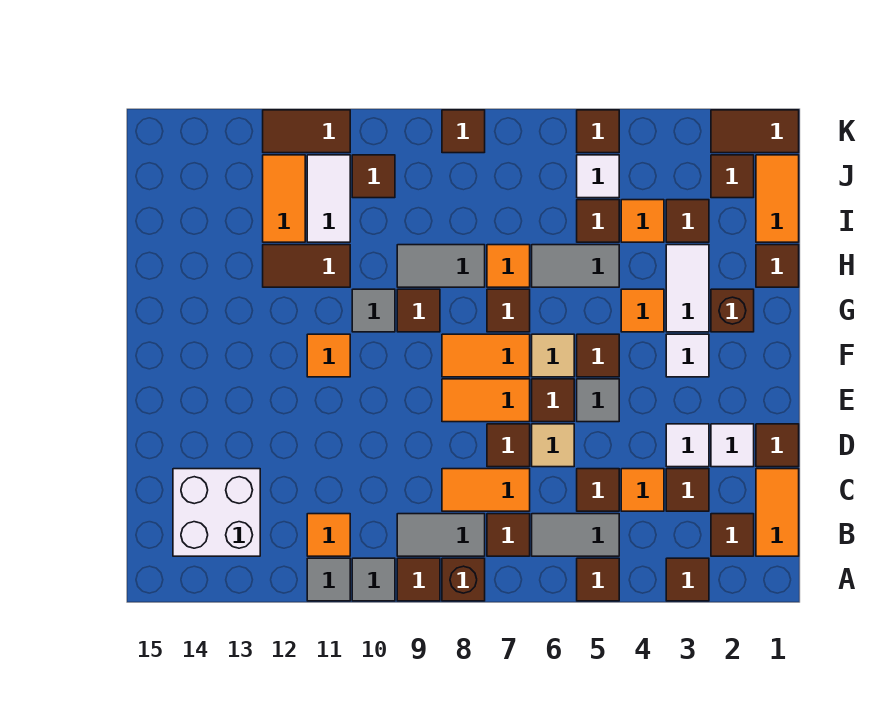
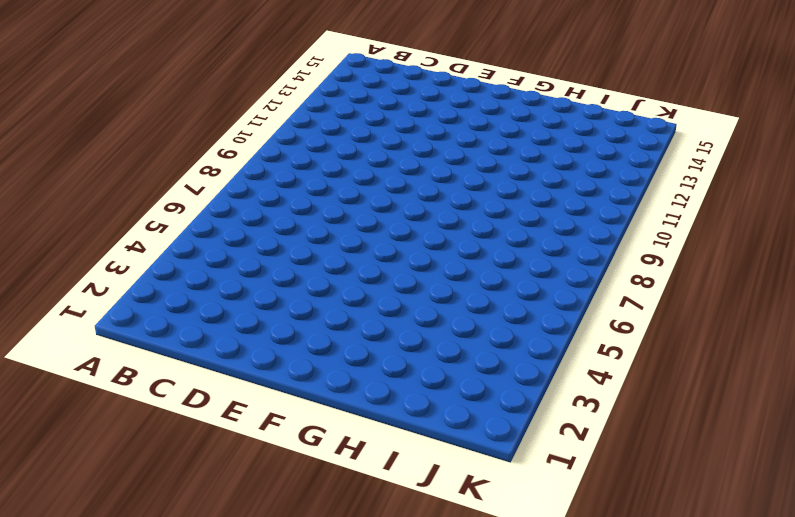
none -> brown 1x1 tile [666,558,709,601]
none -> brown 1x1 tile [577,558,619,601]
none -> brown 1x1 brick [442,558,485,601]
none -> brown 1x1 tile [397,558,440,601]

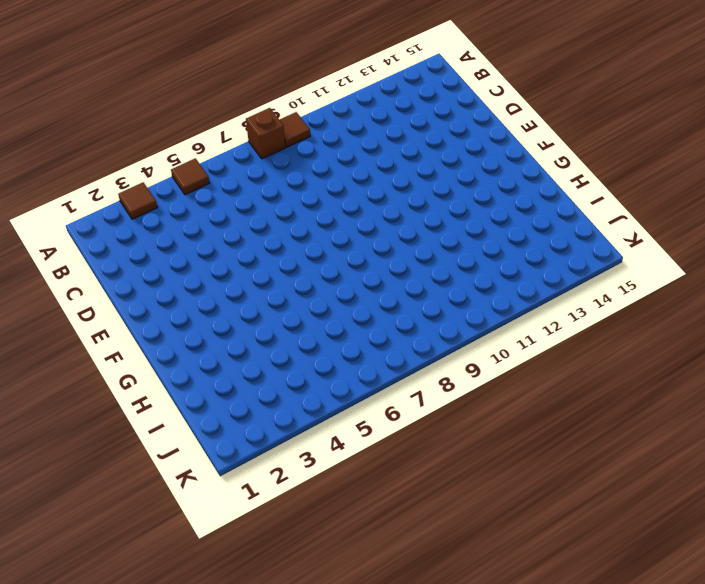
none -> grey 1x1 tile [352,558,395,601]
none -> grey 1x1 tile [307,558,350,601]
none -> orange 1x2 tile [756,469,799,556]
none -> brown 1x1 tile [711,514,754,556]

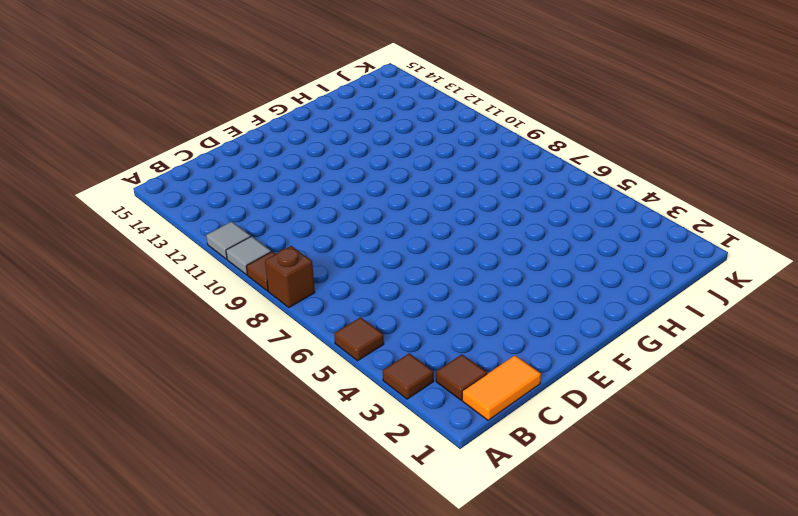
none -> grey 1x2 tile [532,514,619,556]
none -> brown 1x1 tile [487,514,530,556]
none -> grey 1x2 tile [397,514,485,556]
none -> orange 1x1 tile [307,514,350,556]

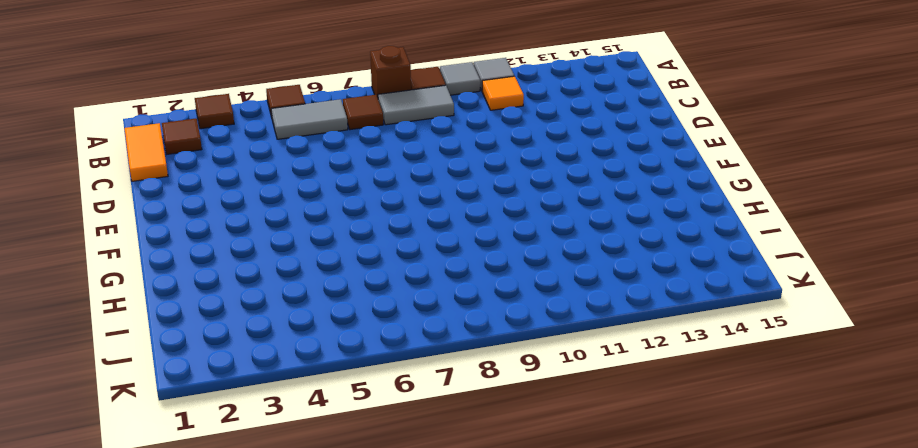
none -> white 2x2 brick [173,469,260,556]
none -> brown 1x1 tile [666,469,709,511]
none -> orange 1x1 tile [621,469,664,511]
none -> brown 1x1 tile [577,469,619,511]

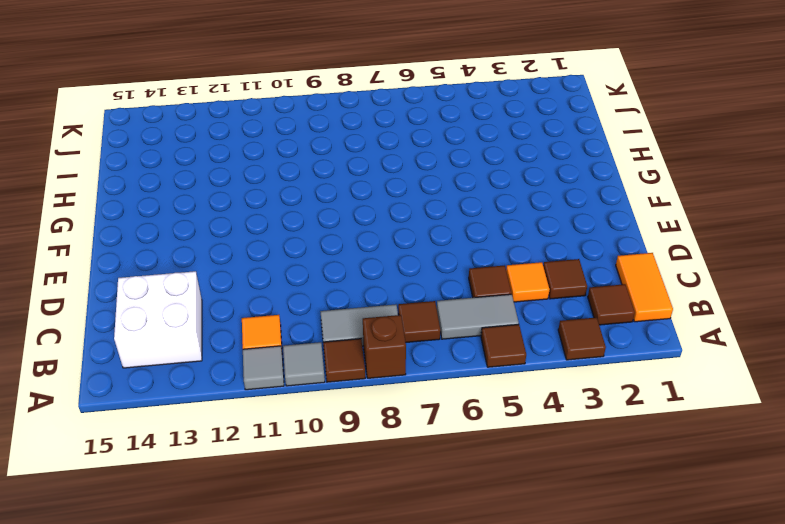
none -> orange 1x2 tile [442,469,530,511]
none -> brown 1x1 tile [756,424,799,467]
none -> white 1x1 tile [711,424,754,467]
none -> white 1x1 tile [666,424,709,467]

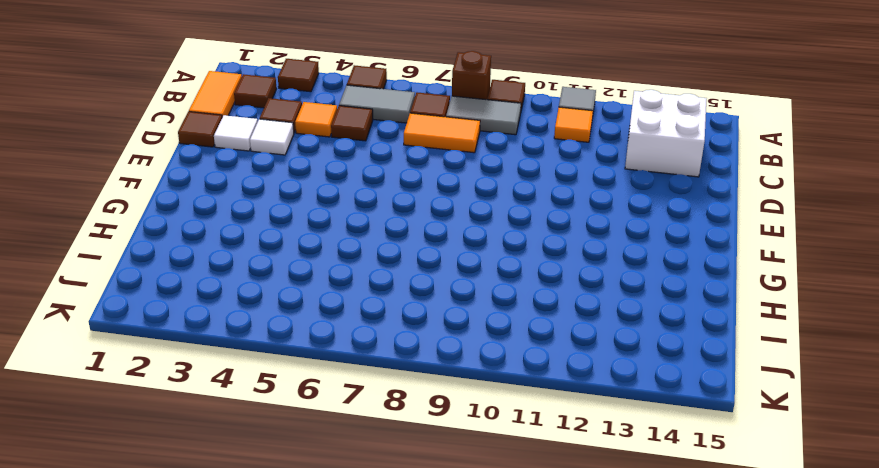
none -> grey 1x1 tile [352,558,395,601]
none -> tan 1x1 tile [532,424,574,467]
none -> brown 1x1 tile [487,424,530,467]
none -> grey 1x1 tile [577,379,619,422]

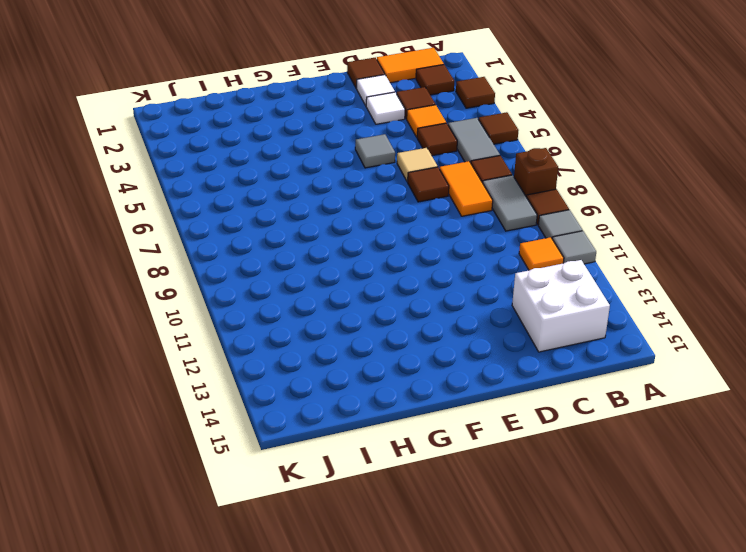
none -> brown 1x1 tile [532,379,574,422]
none -> orange 1x2 tile [442,379,530,422]
none -> white 1x1 tile [666,334,709,377]
none -> brown 1x1 tile [577,334,619,377]

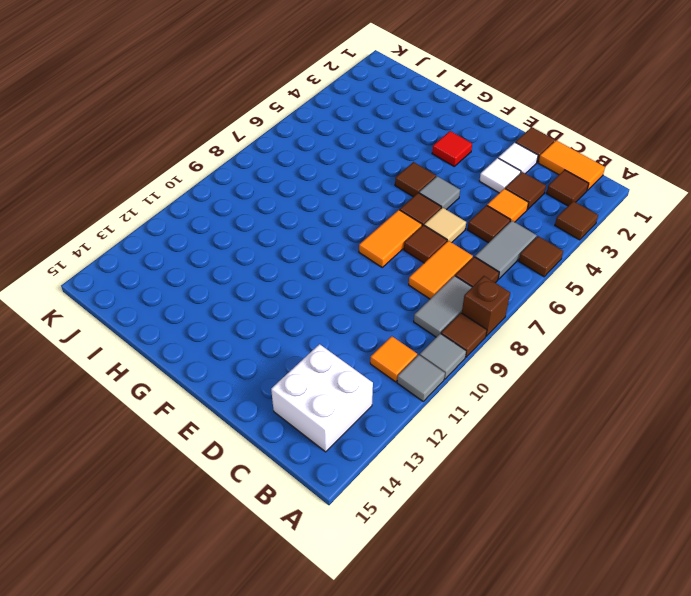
red 1x1 tile [432,131,472,166] -> white 1x1 tile [666,334,709,377]
none -> tan 1x1 tile [532,334,574,377]
none -> orange 1x2 tile [442,334,530,377]
none -> orange 1x1 tile [307,334,350,377]
none -> brown 1x1 brick [711,289,754,332]

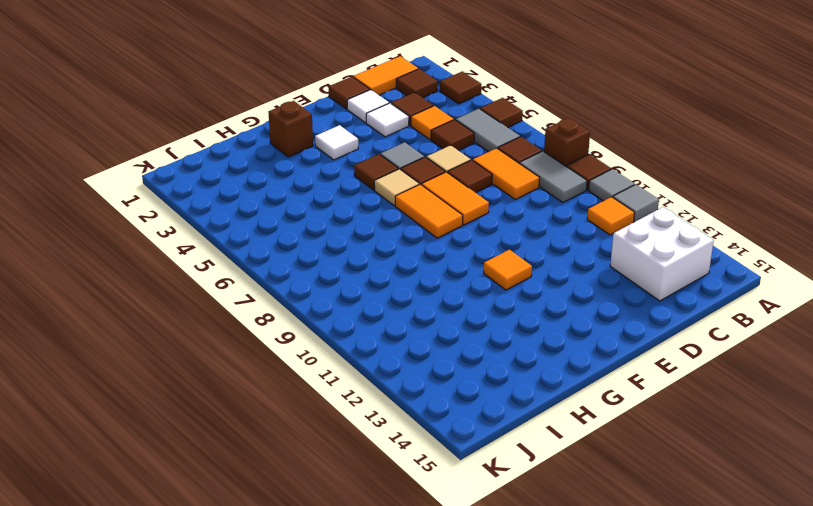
none -> white 1x2 tile [666,245,709,332]
none -> orange 1x1 tile [621,289,664,332]
none -> brown 1x1 tile [487,289,530,332]
none -> brown 1x1 tile [397,289,440,332]

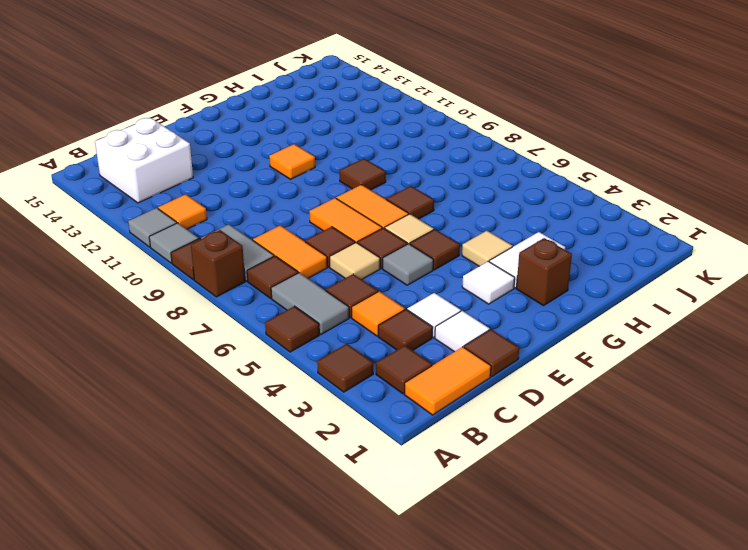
tan 1x1 tile [462,231,513,266] -> orange 1x1 tile [621,289,664,332]
none -> grey 1x1 tile [352,289,395,332]
none -> brown 1x1 tile [756,245,799,287]
none -> grey 1x2 tile [532,245,619,287]
none -> orange 1x1 tile [487,245,530,287]

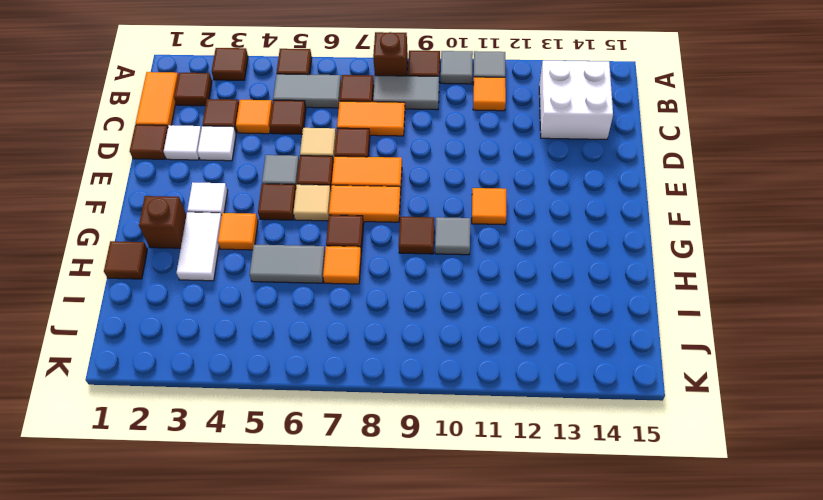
none -> grey 1x2 tile [397,245,485,287]
none -> brown 1x2 tile [263,245,350,287]
none -> orange 1x2 tile [756,155,799,242]
none -> brown 1x1 tile [666,200,709,242]

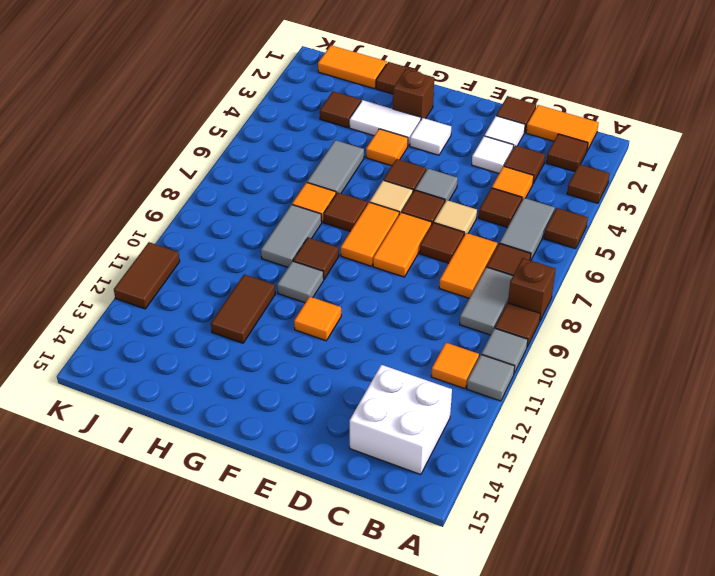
none -> orange 1x1 tile [621,200,664,242]
none -> brown 1x1 tile [577,200,619,242]
none -> white 1x2 tile [307,155,350,242]
none -> orange 1x2 tile [263,155,305,242]

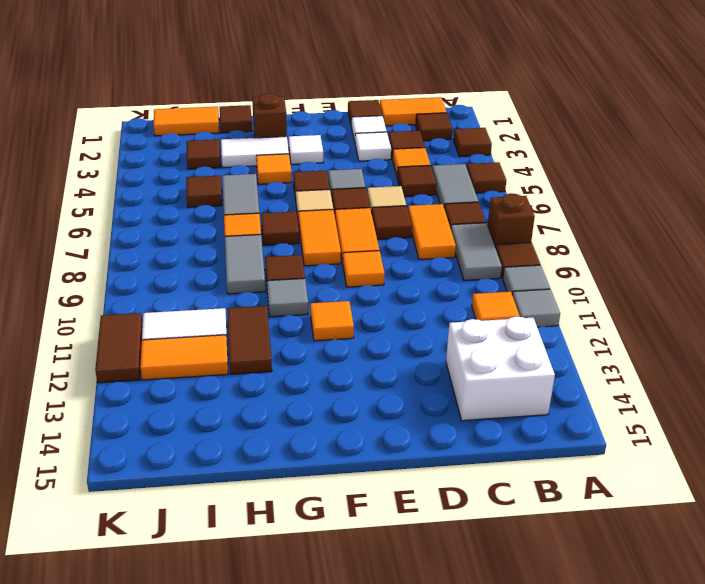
orange 1x1 tile [343,251,385,287] -> orange 1x1 tile moved to [621,200,664,242]
none -> brown 1x1 tile [711,155,754,198]
none -> white 1x1 tile [577,155,619,198]
none -> brown 1x1 tile [352,155,395,198]
none -> brown 1x2 tile [711,110,799,153]

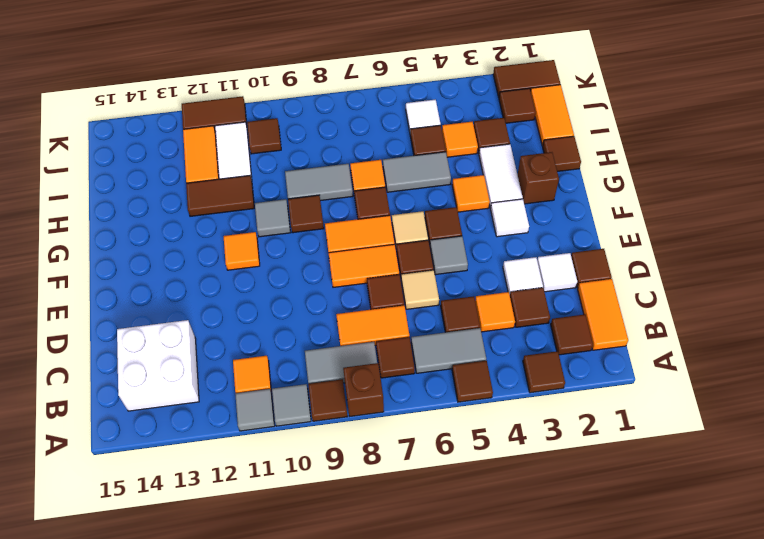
none -> brown 1x1 tile [577,110,619,153]
none -> brown 1x1 tile [442,110,485,153]

